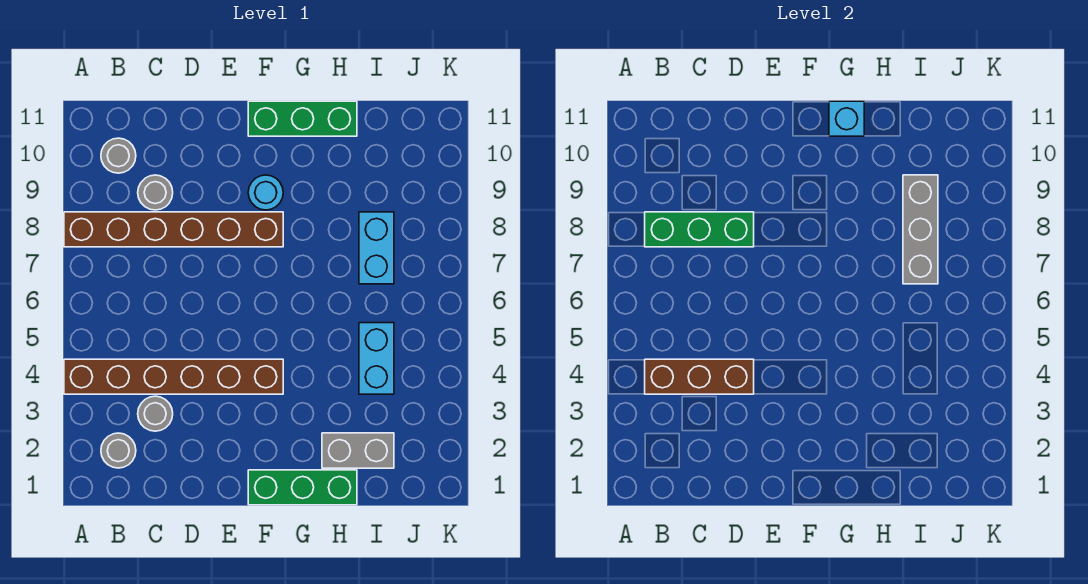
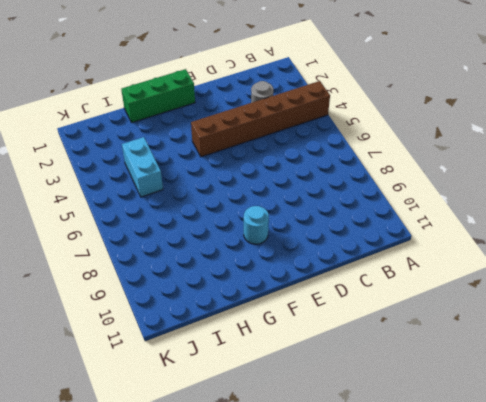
none -> brown 1x6 brick [64,212,283,247]
none -> grey 1x1 round brick [101,433,136,468]
none -> grey 1x1 round brick [101,138,136,173]

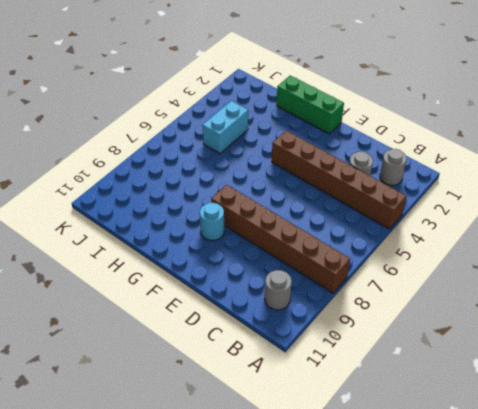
none -> grey 1x1 round brick [138,175,173,210]
none -> green 1x3 brick [248,101,357,136]
none -> grey 1x2 brick [322,433,394,468]

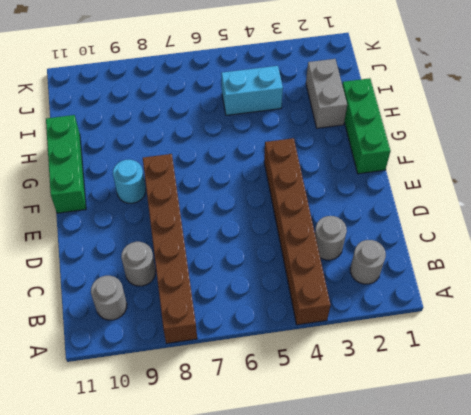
none -> cyan 1x2 brick [359,212,394,284]
none -> brown 1x3 brick [645,359,754,394]
none -> green 1x3 brick [645,212,754,247]

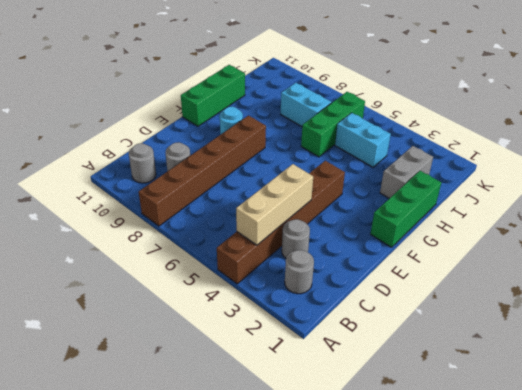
tan 1x3 brick [236,164,313,245] -> brown 1x3 brick [645,359,754,394]
green 1x3 brick [301,92,365,157] -> green 1x3 brick moved to [645,212,754,247]
none -> cyan 1x1 brick [829,101,864,136]
none -> grey 1x3 brick [903,175,938,284]

